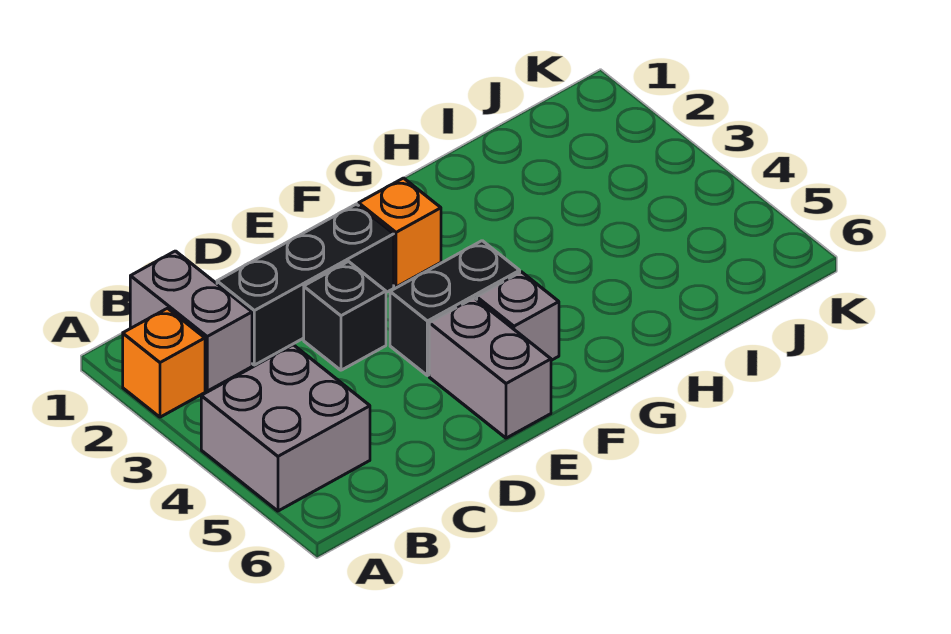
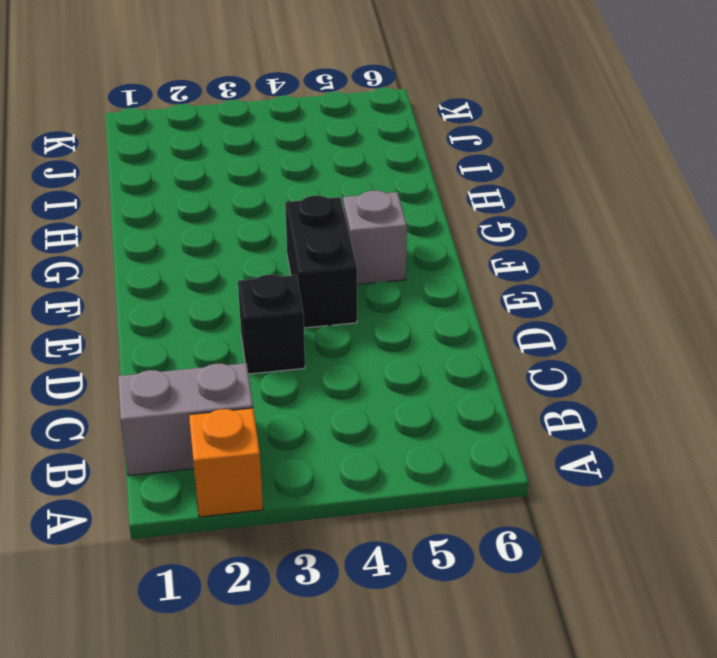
none -> grey 2x2 brick [201,345,370,511]
none -> black 1x3 brick [217,204,394,365]

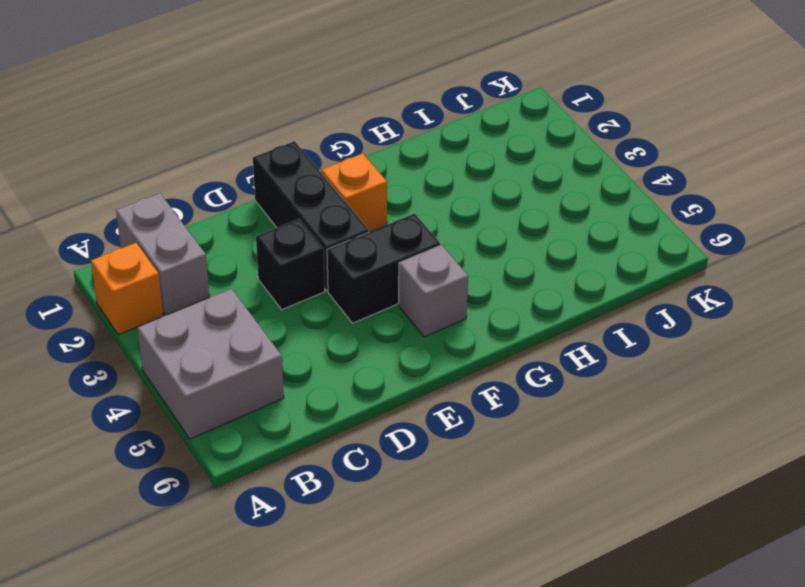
black 1x3 brick [253,141,369,291] -> black 1x3 brick turned to [217,204,394,365]
none -> grey 1x2 brick [429,298,551,438]

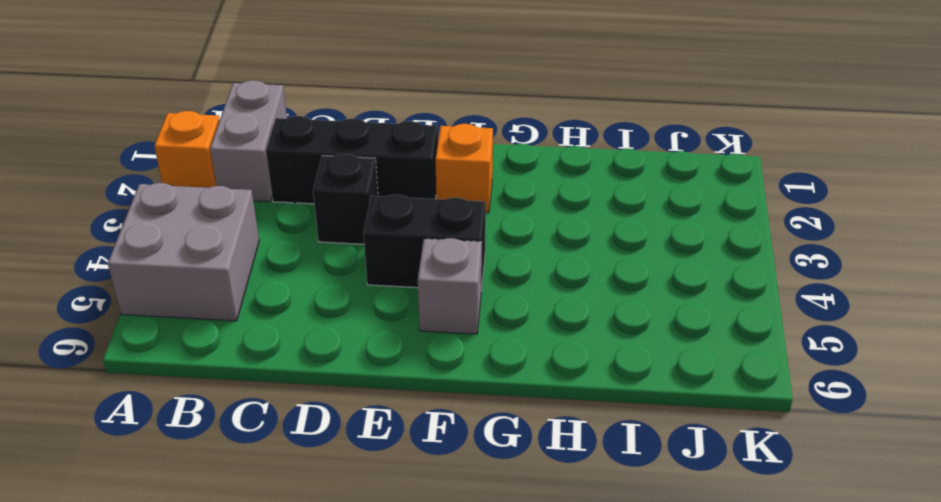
none -> grey 1x2 brick [429,298,551,438]

